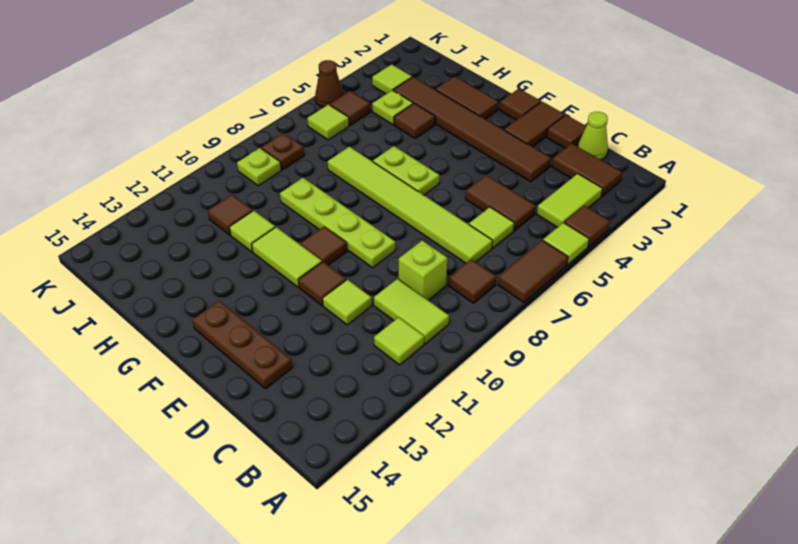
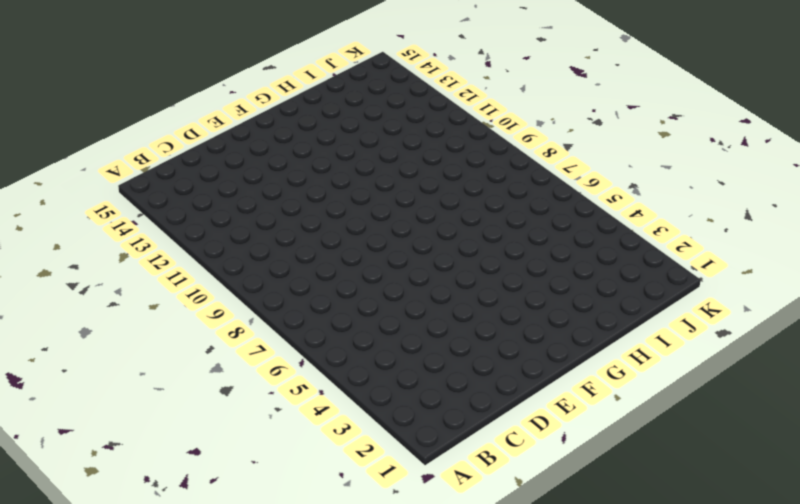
none -> brown 1x1 tile [564,206,610,247]
none -> lime 1x1 tile [543,223,589,265]
none -> brown 1x2 tile [498,240,568,302]
none -> brown 1x2 tile [552,144,622,196]

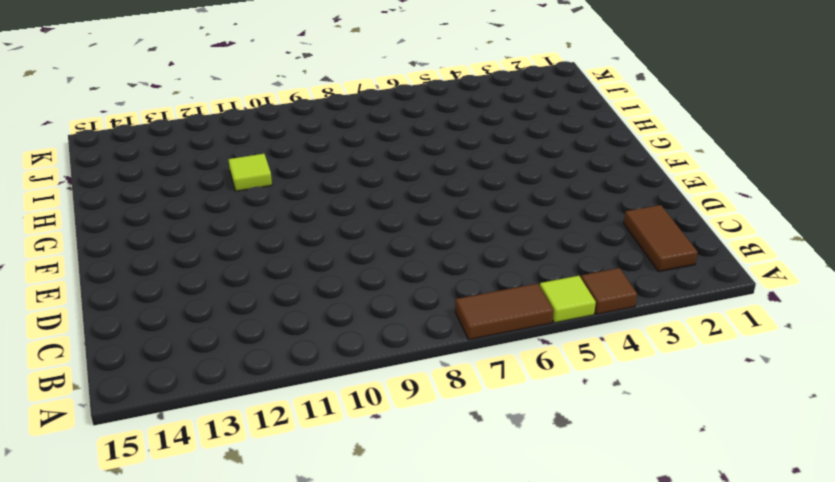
none -> lime 1x2 tile [537,174,603,227]
none -> brown 1x1 tile [448,259,496,303]
none -> lime 1x2 tile [374,279,449,344]
none -> lime 1x1 tile [374,317,424,365]

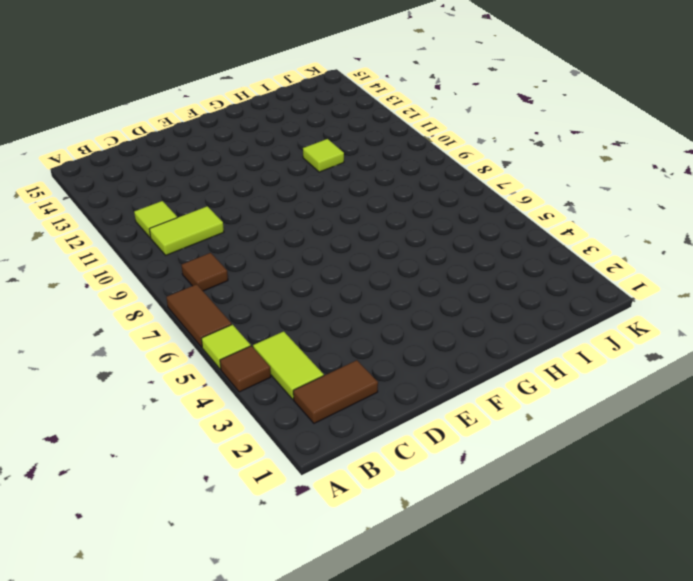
none -> lime 1x1 cone [578,112,608,160]
none -> brown 1x2 tile [465,175,536,231]
none -> lime 1x1 tile [469,207,514,248]
none -> lime 1x6 tile [328,147,492,263]

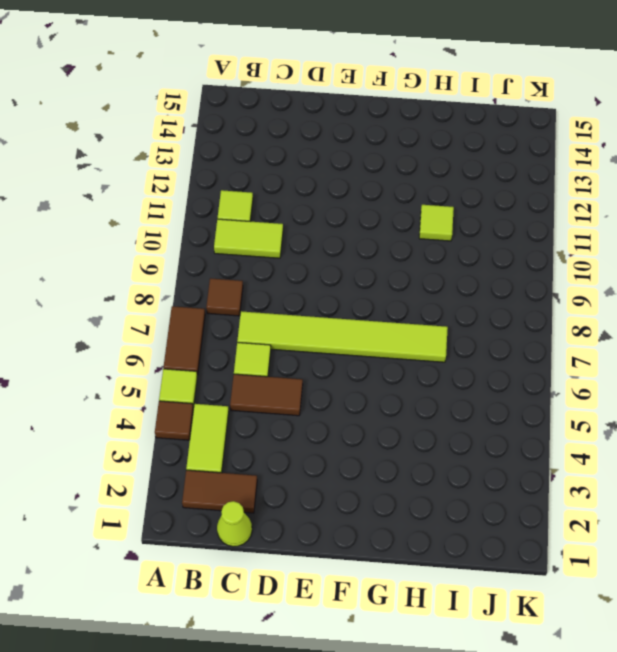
none -> lime 1x1 brick [399,241,447,300]
none -> brown 1x1 tile [547,115,586,148]
none -> brown 1x6 tile [393,77,551,182]
none -> lime 1x1 tile [323,280,372,325]

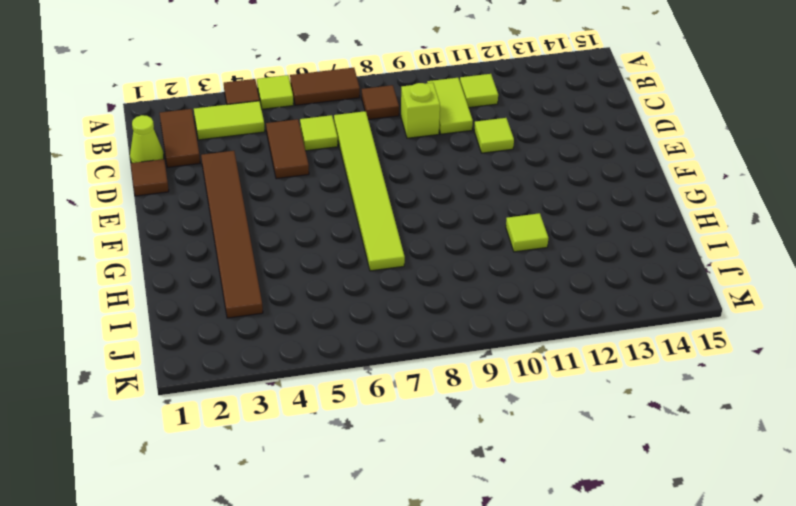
none -> brown 1x3 plate [192,301,292,389]
none -> brown 1x2 tile [504,102,565,147]
none -> lime 1x4 plate [280,178,395,268]
none -> brown 1x1 tile [298,262,346,306]

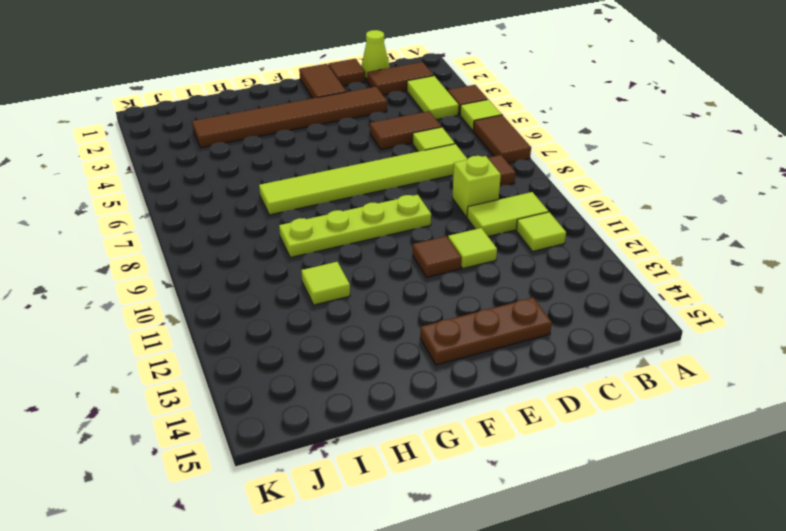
none -> brown 1x1 tile [500,89,541,120]
none -> lime 1x2 plate [373,146,439,195]
none -> brown 1x1 tile [300,226,347,265]
none -> lime 1x2 tile [252,227,322,287]

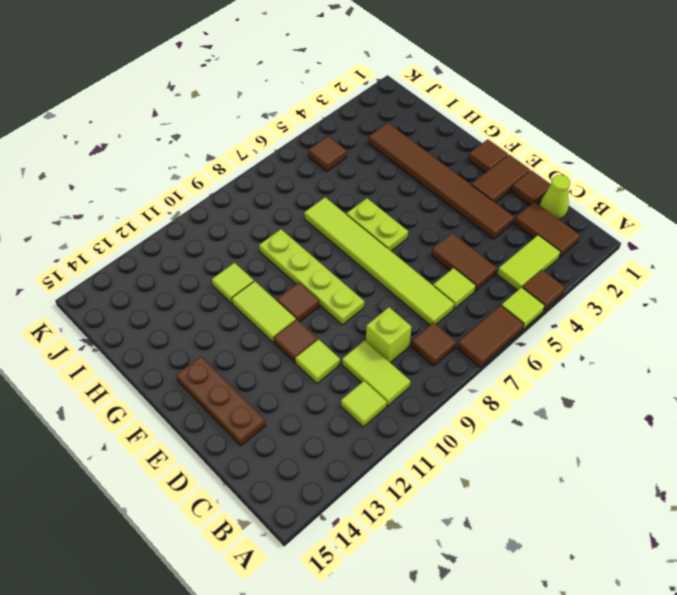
none -> brown 1x2 tile [436,76,498,119]
none -> brown 1x1 tile [394,103,435,139]
none -> lime 1x1 plate [372,90,413,125]
none -> brown 1x1 tile [208,195,253,235]

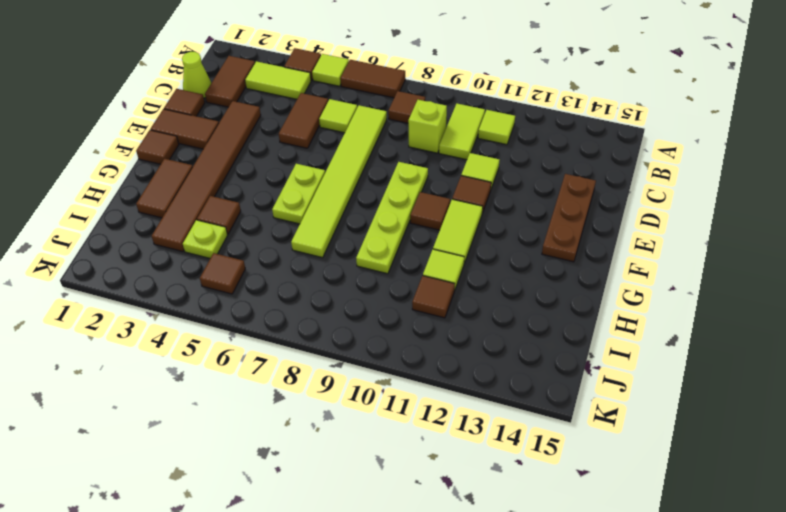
none -> lime 1x1 tile [372,64,412,94]
none -> lime 1x1 tile [307,105,349,140]
none -> brown 1x1 plate [261,133,304,170]
none -> lime 1x1 plate [237,148,281,186]

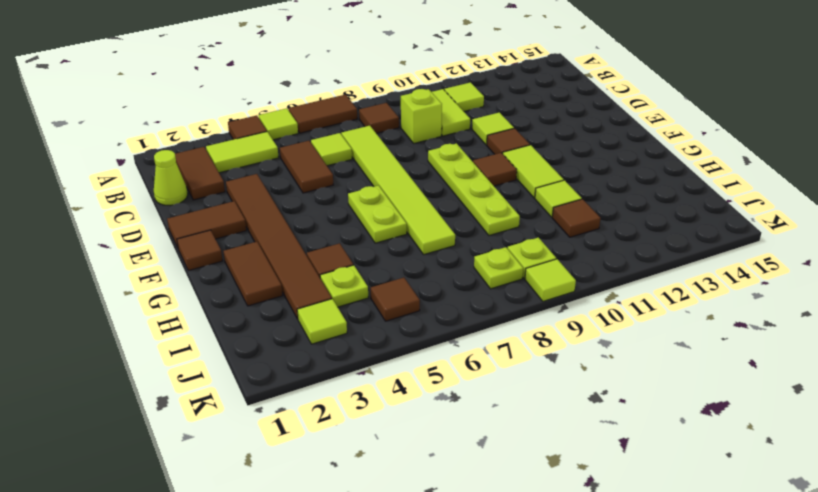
lime 1x1 plate [474,247,523,289] -> brown 1x1 plate [261,133,304,170]
lime 1x1 tile [525,259,576,301] -> lime 1x1 tile moved to [307,105,349,140]
none -> brown 1x1 tile [547,115,586,148]
none -> brown 1x3 plate [192,301,292,389]
none -> brown 1x1 cone [315,60,343,108]

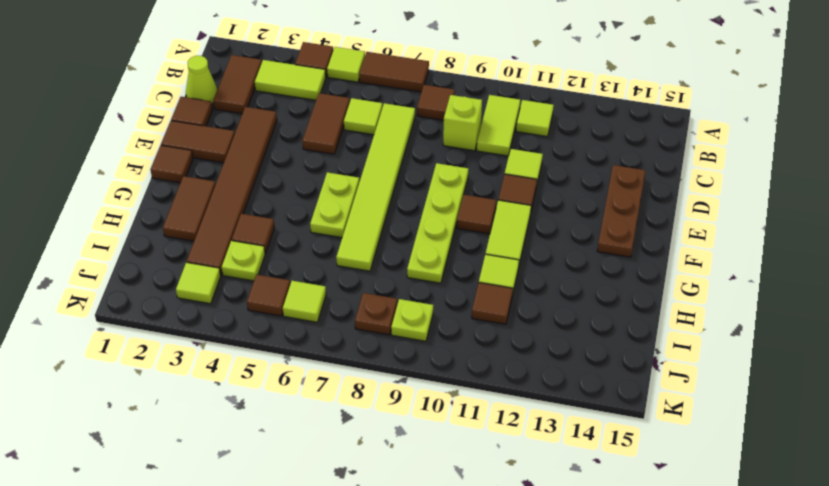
none -> brown 1x1 cone [315,60,343,108]

